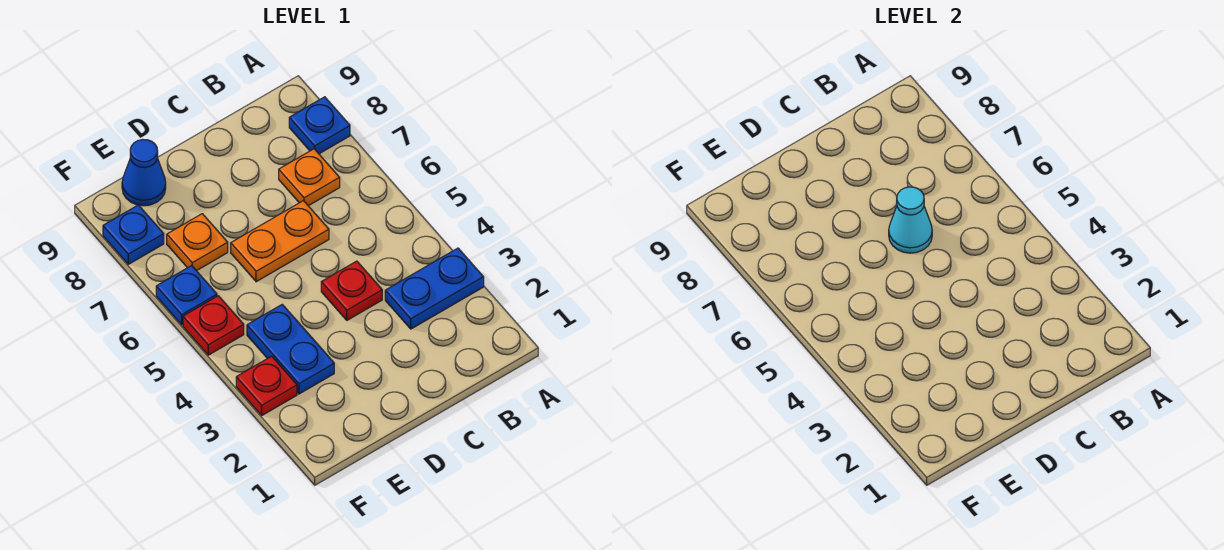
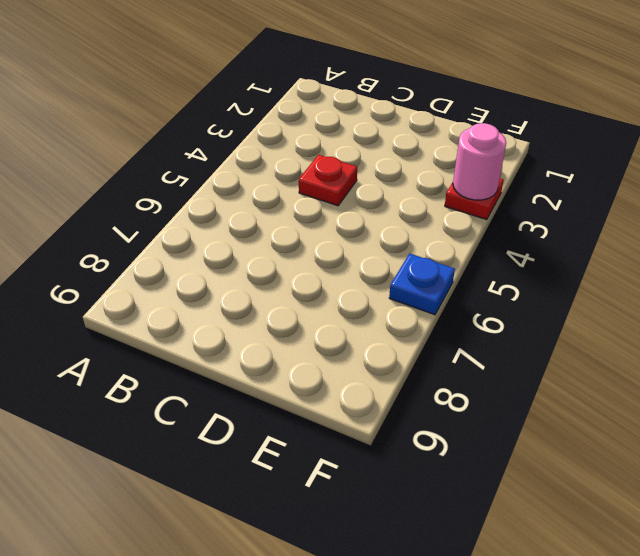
pink 1x1 round brick [453,123,506,200] -> none
none -> blue 1x2 plate [385,248,484,329]
none -> blue 1x1 plate [289,97,350,154]
none -> orange 1x1 plate [279,149,340,206]

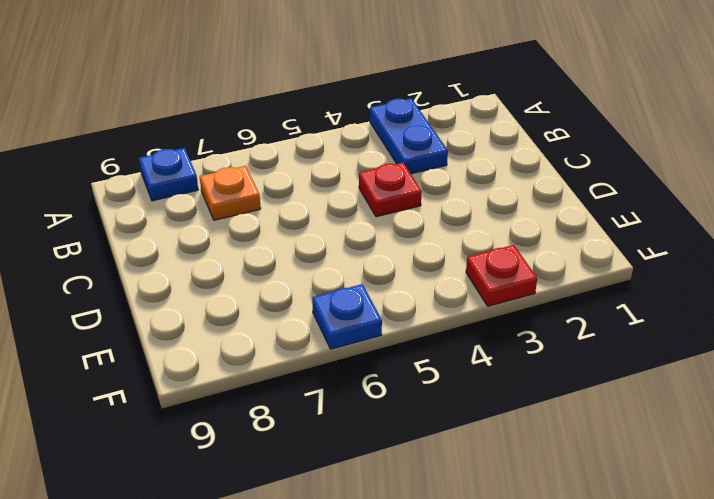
none -> orange 1x2 plate [231,201,329,282]
none -> blue 1x2 plate [247,304,334,394]
none -> orange 1x1 plate [167,214,228,271]

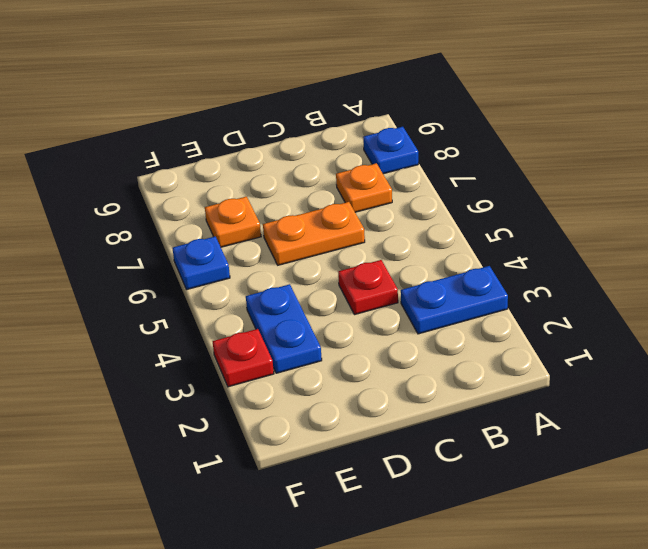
none -> blue 1x1 cone [122,139,166,206]
none -> red 1x1 plate [183,296,244,355]
none -> blue 1x1 plate [103,205,164,264]

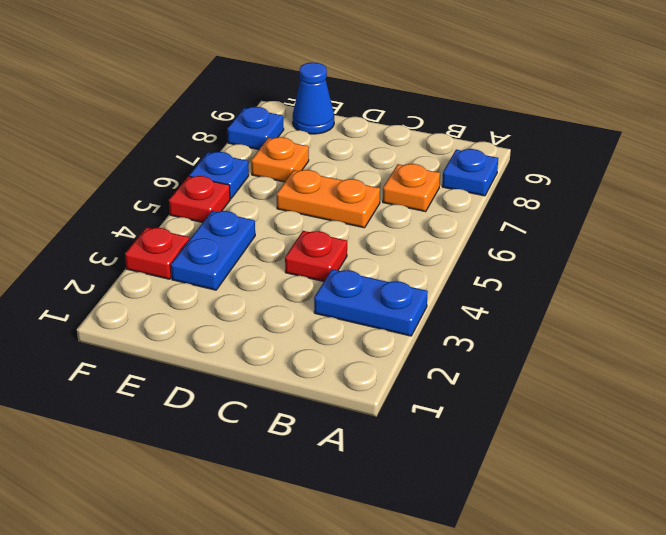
none -> cyan 1x1 cone [889,187,932,253]

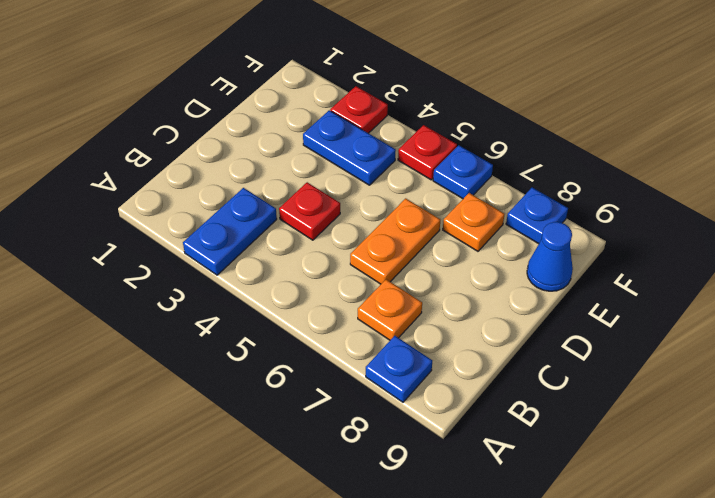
none -> cyan 1x1 cone [889,187,932,253]

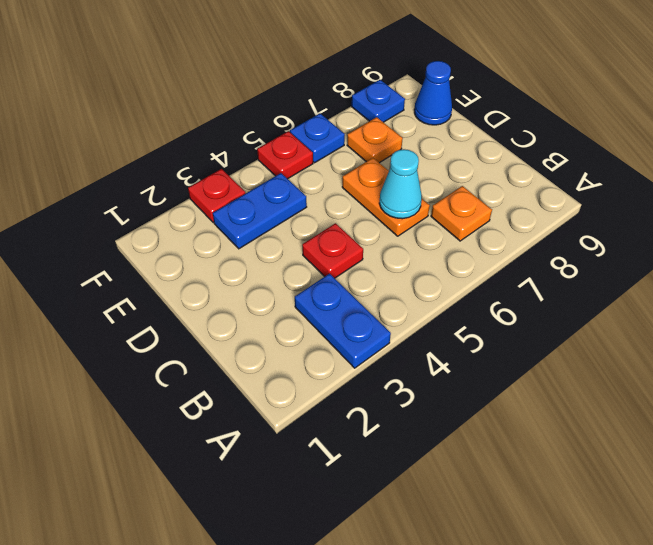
none -> blue 1x1 plate [289,97,350,154]

